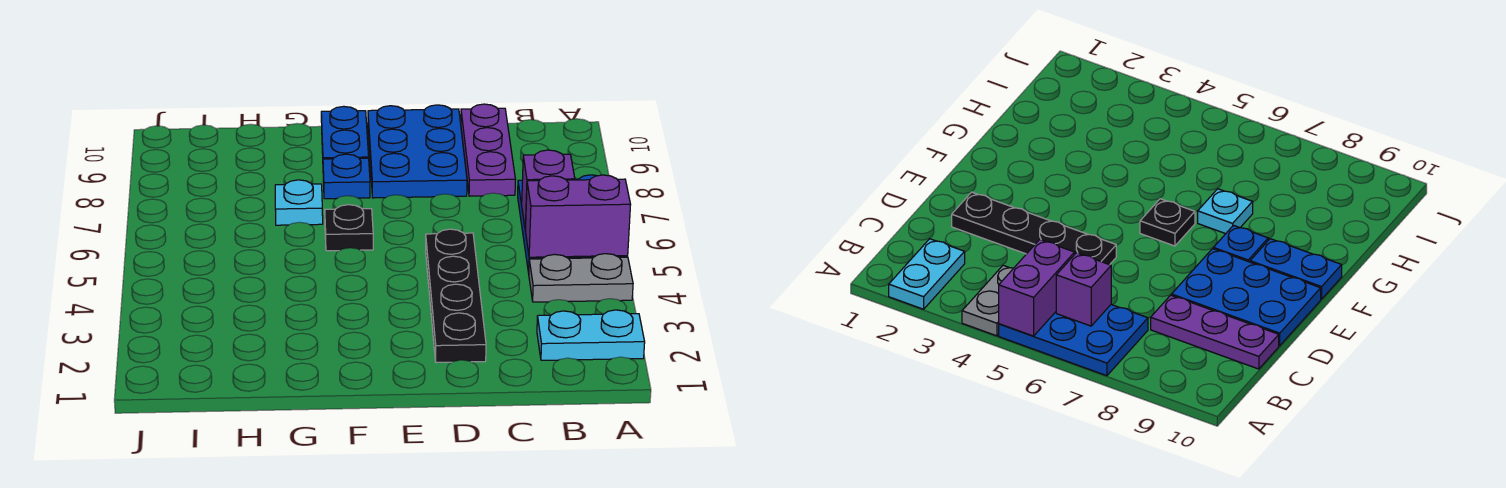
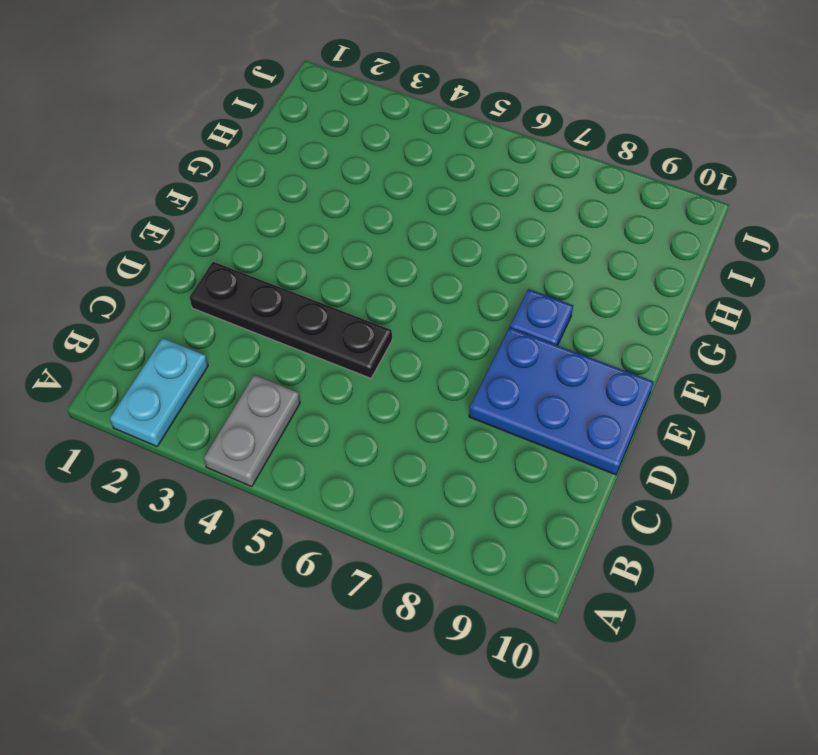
none -> blue 2x3 plate [999,305,1148,376]
none -> purple 1x3 plate [461,104,515,196]
none -> black 1x1 plate [325,205,373,251]

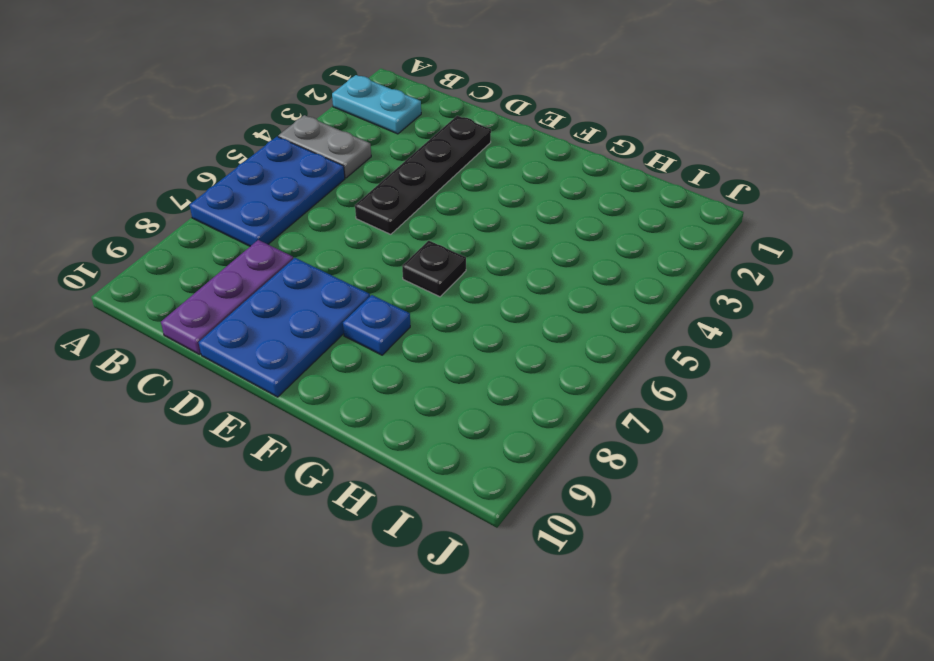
none -> blue 1x2 plate [321,106,369,159]
none -> cyan 1x1 plate [275,180,323,225]
none -> purple 1x2 brick [525,175,631,257]

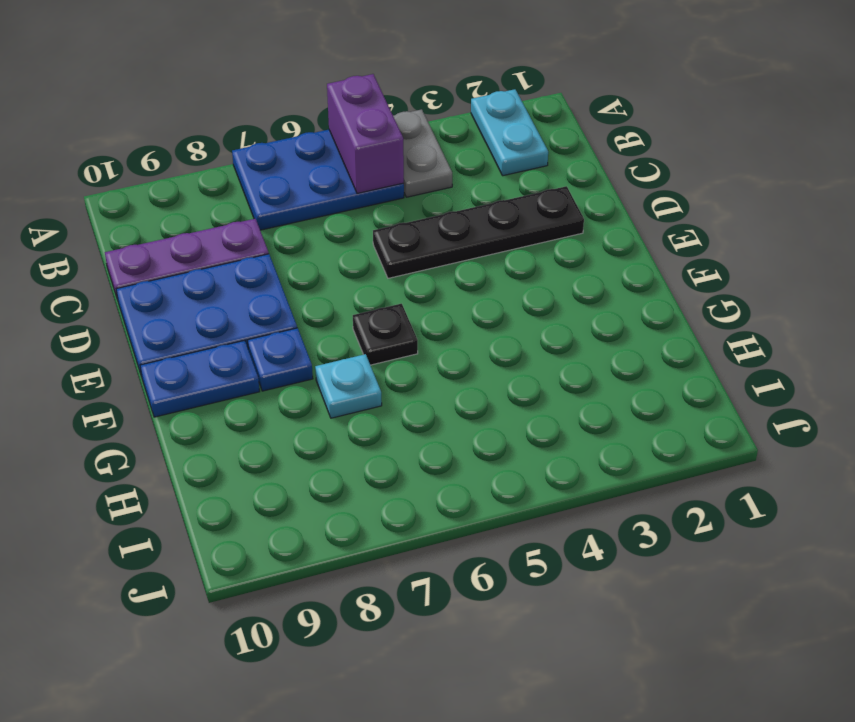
none -> purple 1x1 brick [522,150,575,230]

